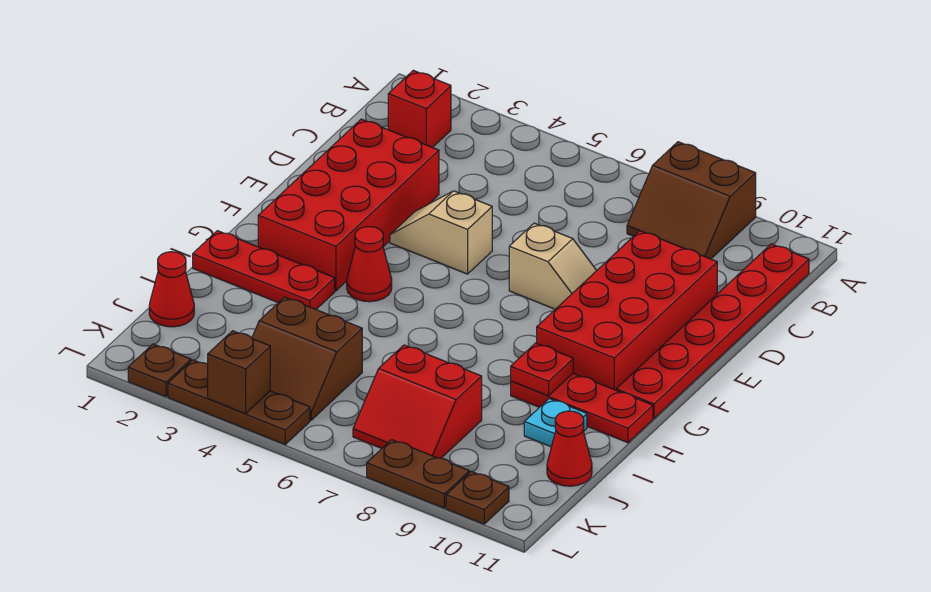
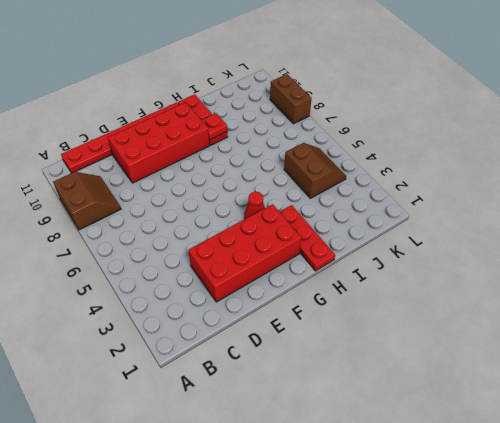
brown 1x2 brick [270,74,312,124] -> brown 1x2 plate [367,440,469,508]
none -> red 1x1 brick [388,70,451,148]
none -> tan 1x2 slope [390,191,492,274]
none -> tan 1x2 slope [509,223,597,309]

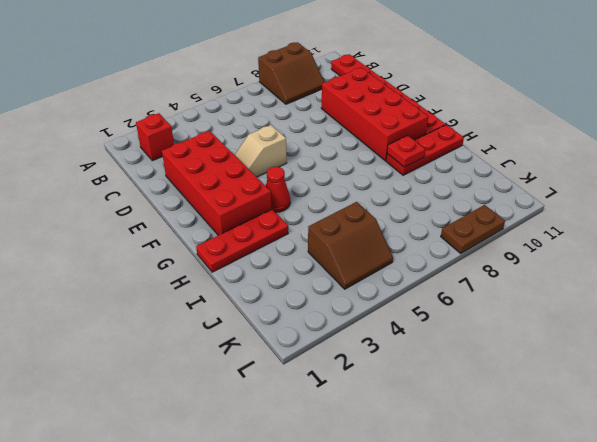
none -> tan 1x2 slope [509,223,597,309]
none -> cyan 1x1 plate [524,398,587,447]
none -> red 1x1 cone [149,252,194,327]

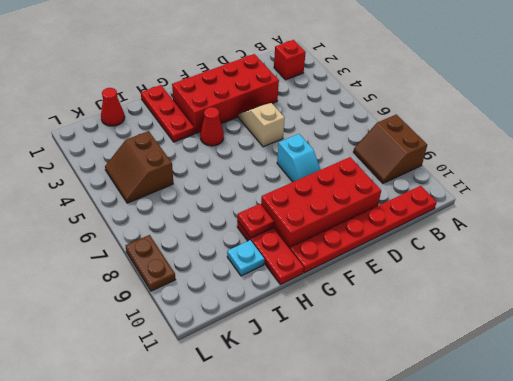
cyan 1x2 slope [277,134,321,182] -> tan 1x2 slope [509,223,597,309]
none -> red 2x2 slope [353,345,482,458]
none -> red 1x1 cone [547,411,592,486]
none -> brown 1x1 plate [128,344,191,397]

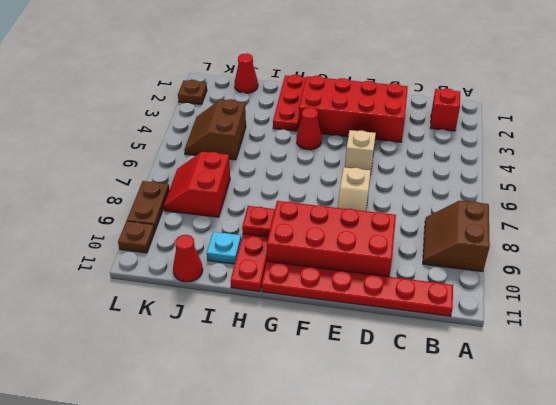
none -> brown 1x3 plate [168,360,310,444]
none -> brown 1x1 brick [208,331,270,414]

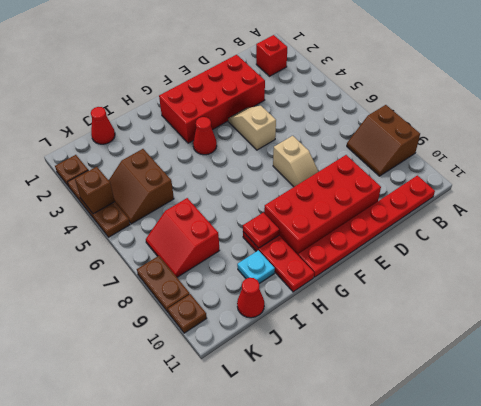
none -> red 1x3 plate [193,231,335,309]

